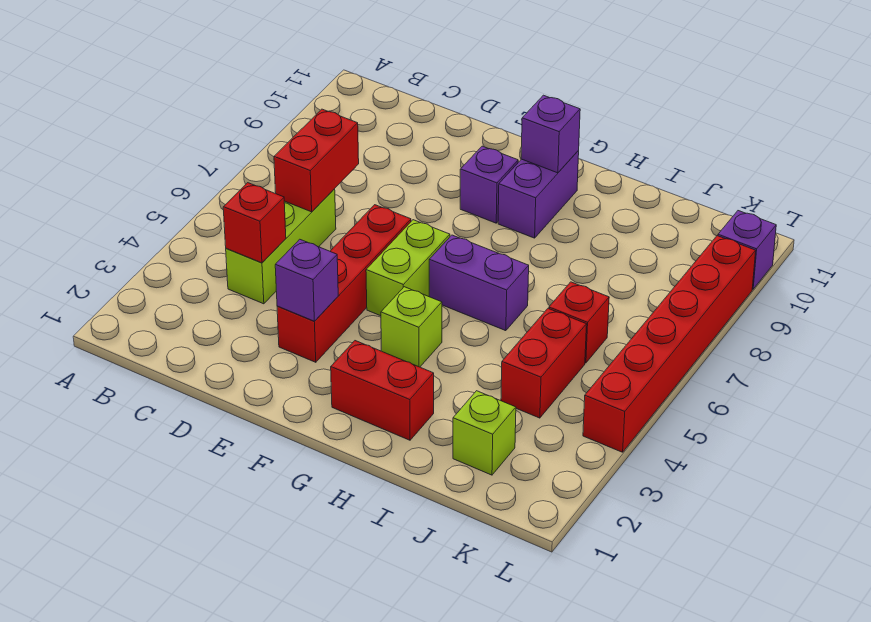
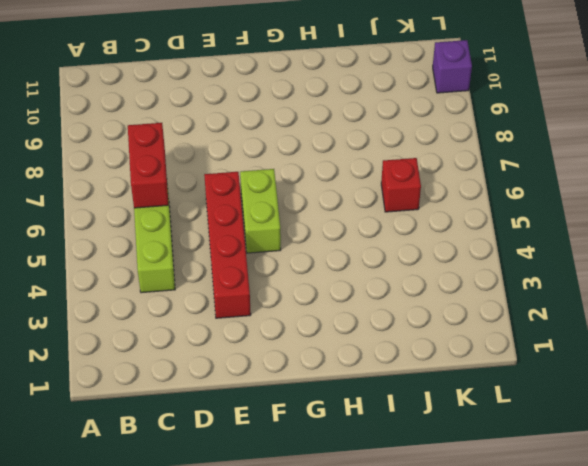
none -> purple 1x1 brick [460,146,518,223]
none -> red 1x2 brick [331,341,434,440]
none -> lime 1x1 brick [381,287,442,367]

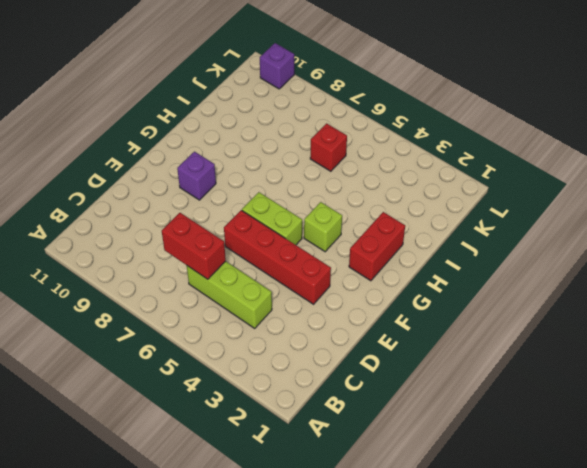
none -> purple 1x2 brick [429,235,529,331]
none -> purple 1x2 brick [498,151,579,238]
none -> lime 1x1 brick [453,391,516,475]

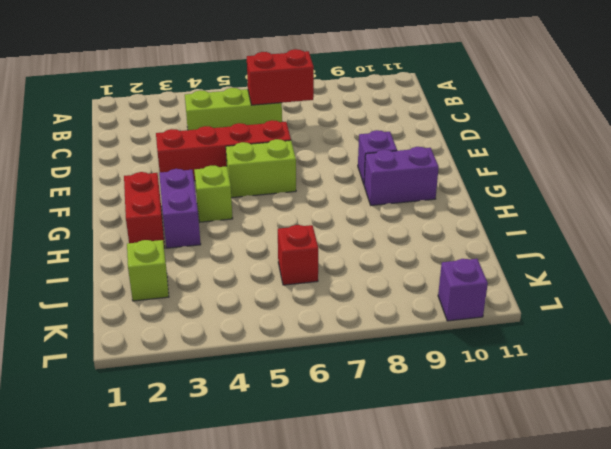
purple 1x2 brick [159,169,201,248] -> purple 1x2 brick moved to [429,235,529,331]
none -> red 1x2 brick [501,309,587,418]
none -> red 1x6 brick [583,236,756,452]
none -> red 1x1 brick [223,183,286,263]

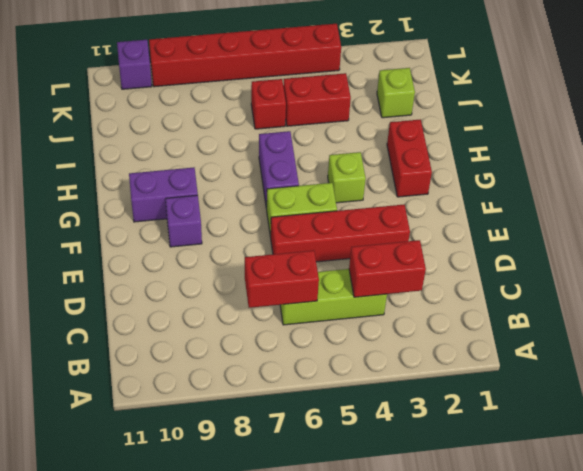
red 1x2 brick [349,240,426,297] -> red 1x1 brick [223,183,286,263]
none -> purple 1x1 brick [275,239,338,321]
none -> purple 1x1 brick [521,95,580,173]

